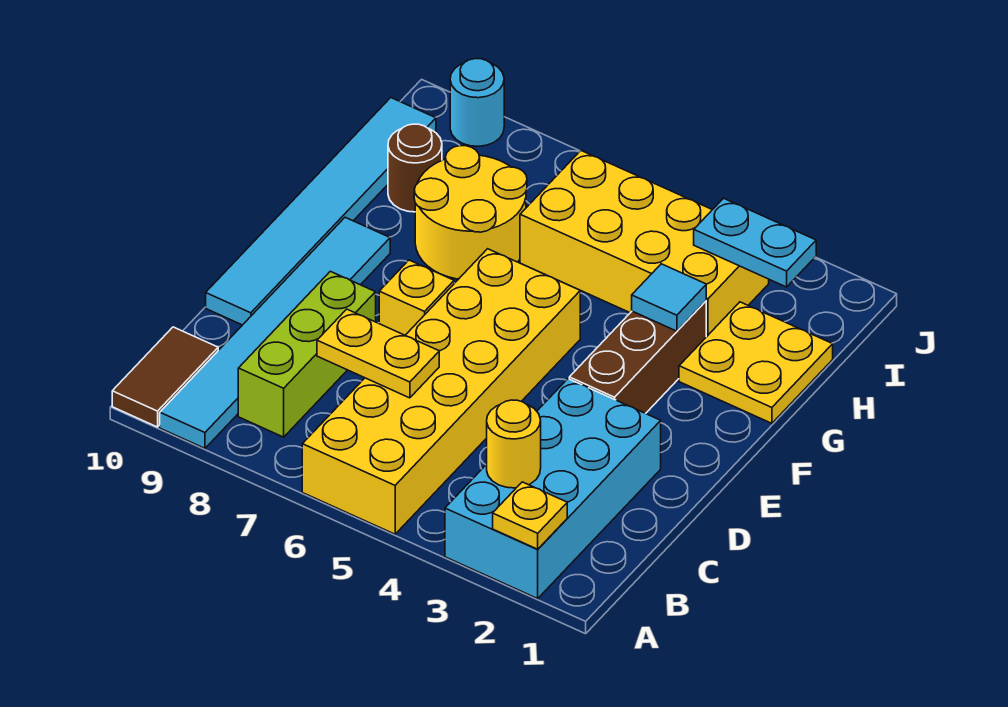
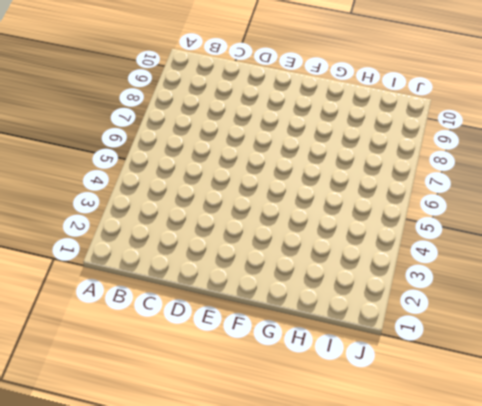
none -> cyan 2x4 brick [445,379,661,599]
none -> yellow 2x6 brick [302,249,580,534]
none -> cyan 1x6 tile [160,217,390,448]

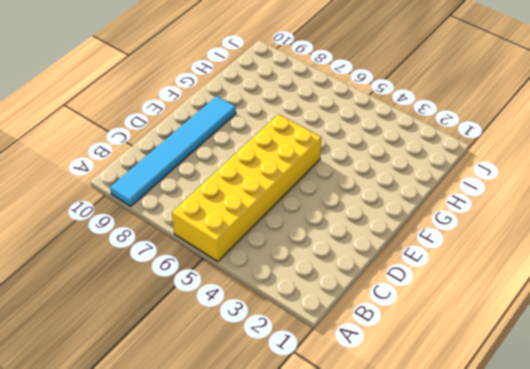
none -> cyan 2x4 brick [445,379,661,599]
none -> brown 1x2 tile [112,327,218,427]
none -> lime 1x3 brick [238,271,376,437]

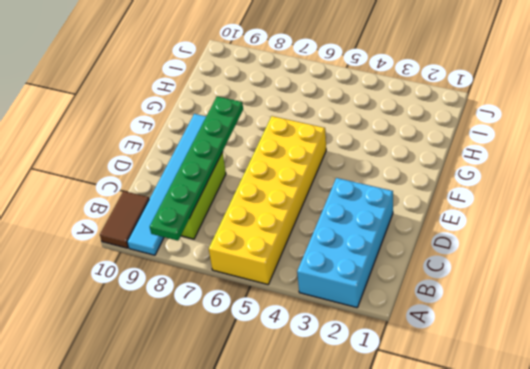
green 1x6 plate [150,97,243,241] -> none
none -> cyan 1x6 tile [206,98,436,325]
none -> brown 1x3 brick [569,301,706,414]
none -> yellow 1x1 brick [379,260,454,335]

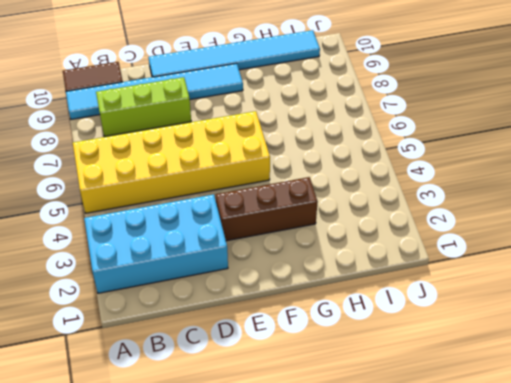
none -> yellow 1x1 brick [379,260,454,335]
none -> yellow 2x2 plate [679,302,833,423]
none -> yellow 2x2 round brick [414,146,527,279]

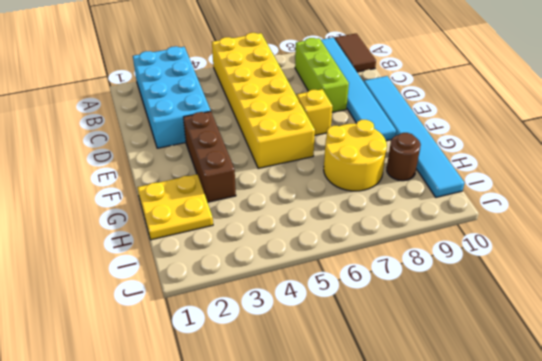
none -> yellow 2x4 brick [520,151,769,337]
none -> cyan 1x1 round brick [450,59,504,146]
none -> yellow 1x1 plate [493,482,567,549]

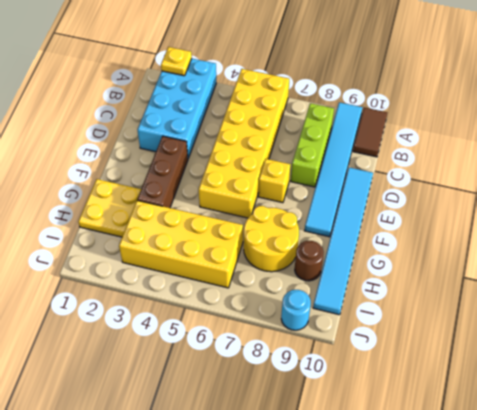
none -> yellow 1x1 round brick [487,400,541,488]
none -> yellow 1x2 plate [317,309,439,398]
none -> cyan 1x1 tile [632,264,706,331]

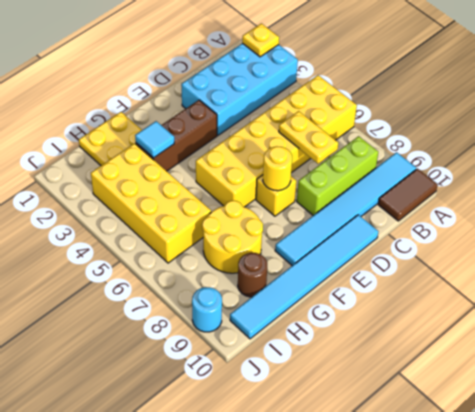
yellow 1x1 round brick [263,146,292,191] -> yellow 1x1 round brick moved to [487,400,541,488]
none -> cyan 1x2 plate [694,198,816,287]

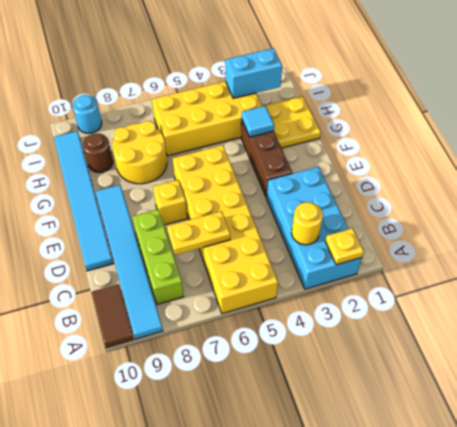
cyan 1x2 brick [225,48,282,98] -> cyan 1x2 plate [694,198,816,287]

